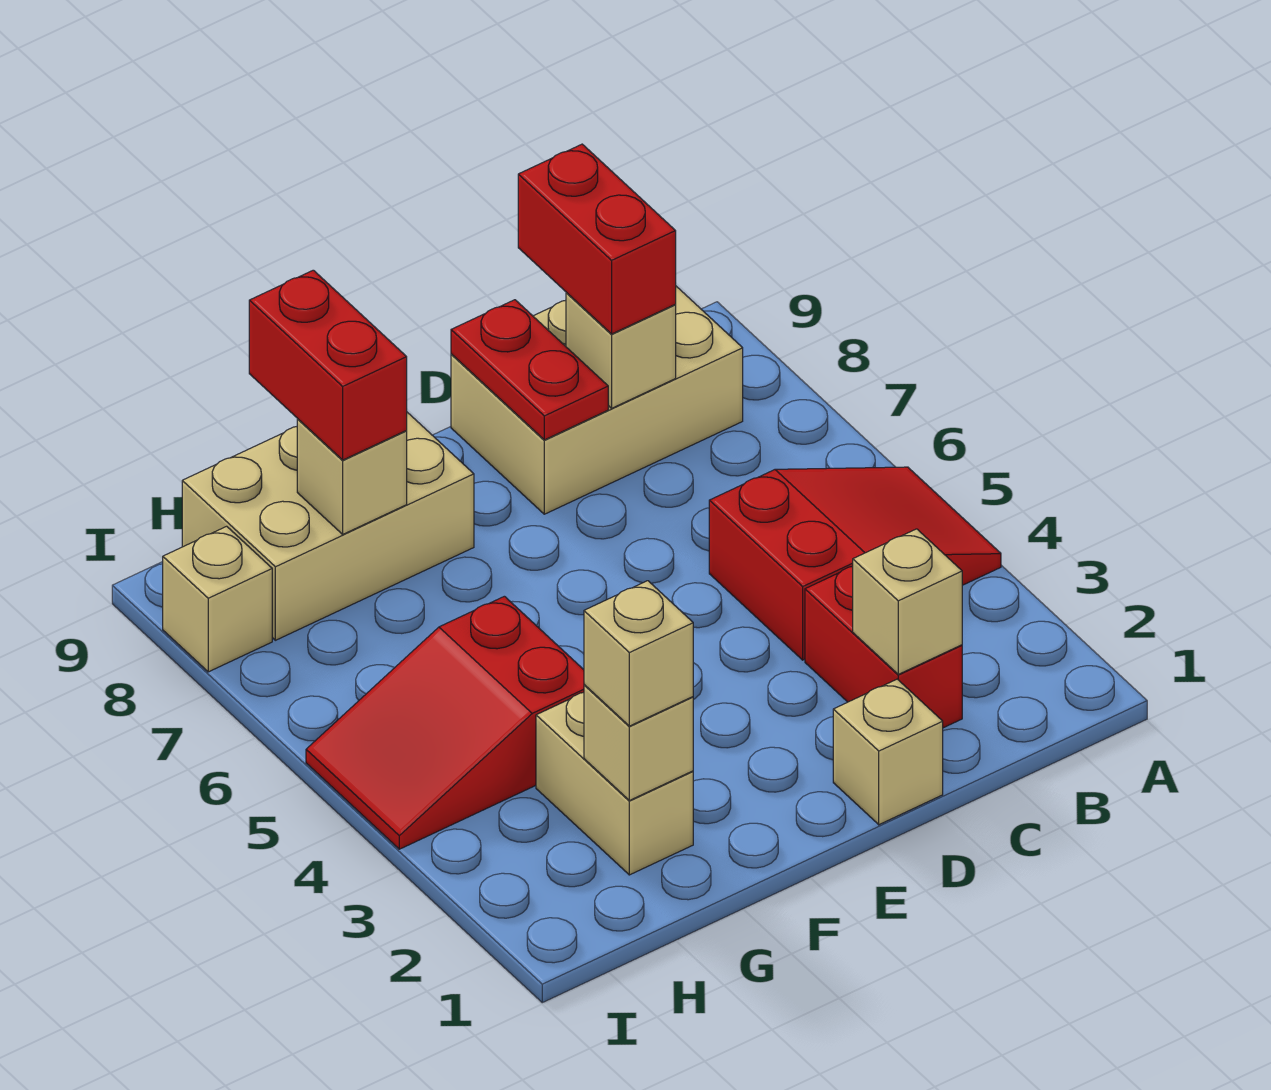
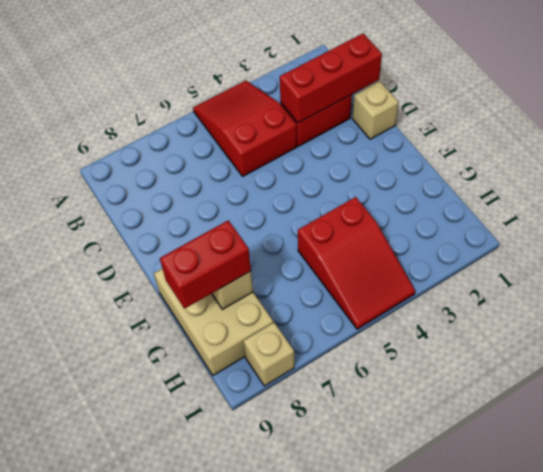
red 1x3 brick [280,34,382,123] -> tan 1x1 brick [853,529,962,674]
none -> tan 2x3 brick [451,286,743,514]
none -> tan 1x2 brick [536,693,693,875]
none -> tan 1x1 brick [566,293,676,408]

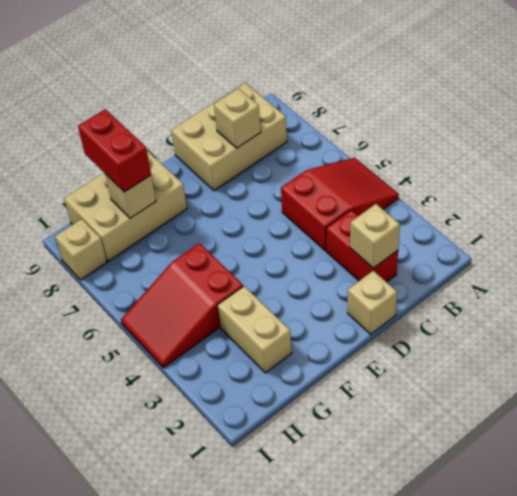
none -> red 1x2 plate [451,300,608,440]
none -> tan 1x1 brick [584,685,693,801]
none -> red 1x2 brick [518,144,676,334]

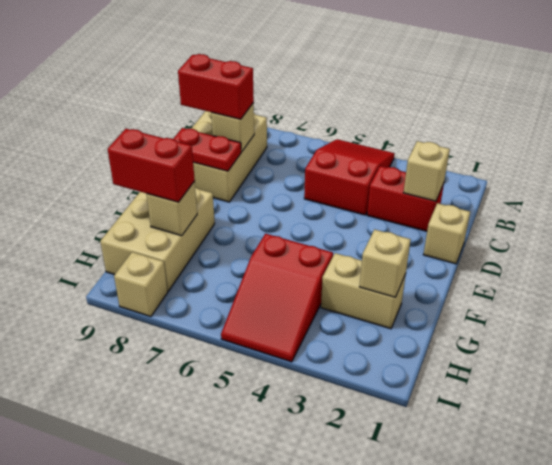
none -> tan 1x1 brick [584,581,693,726]

